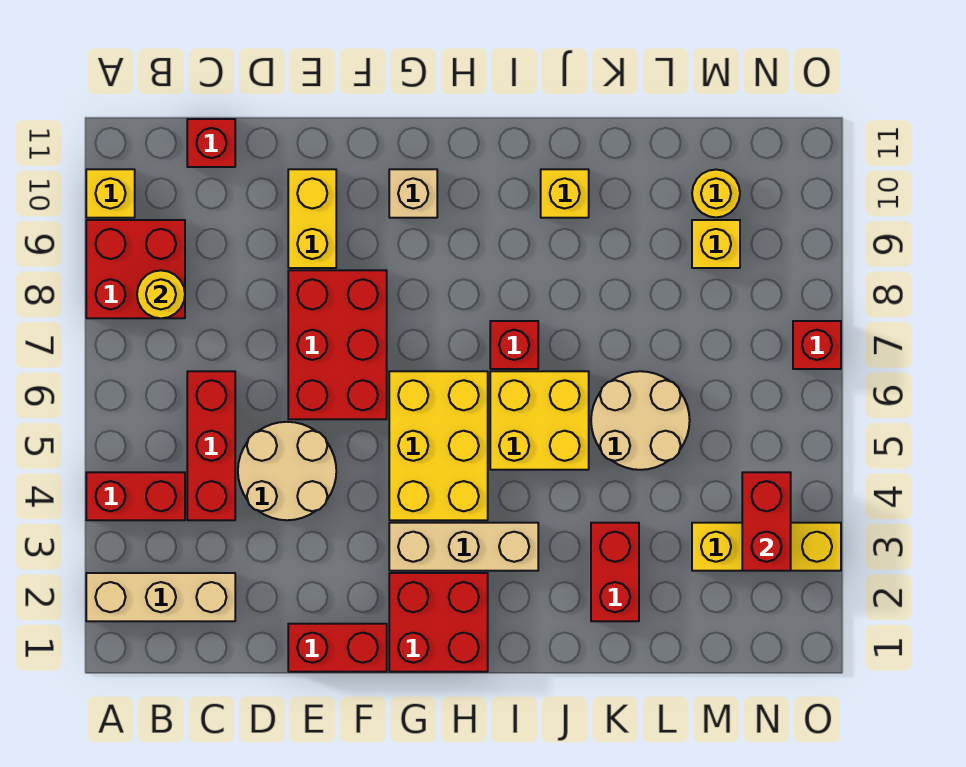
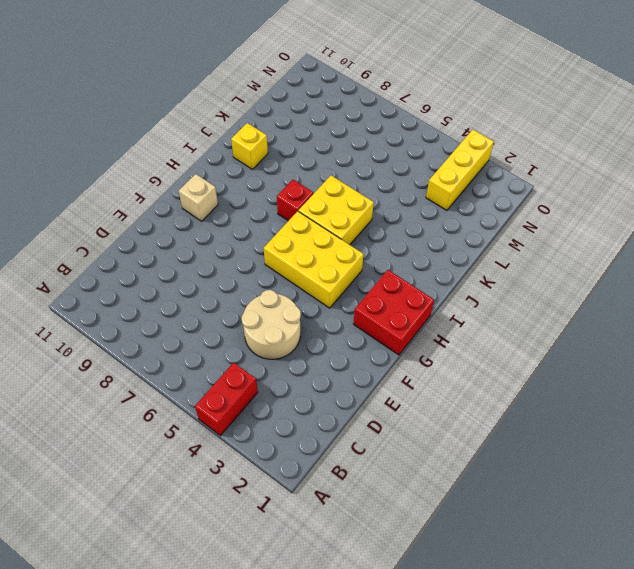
none -> tan 1x3 brick [86,573,235,621]
none -> red 2x2 brick [86,220,185,318]
none -> yellow 1x1 brick [86,169,135,218]

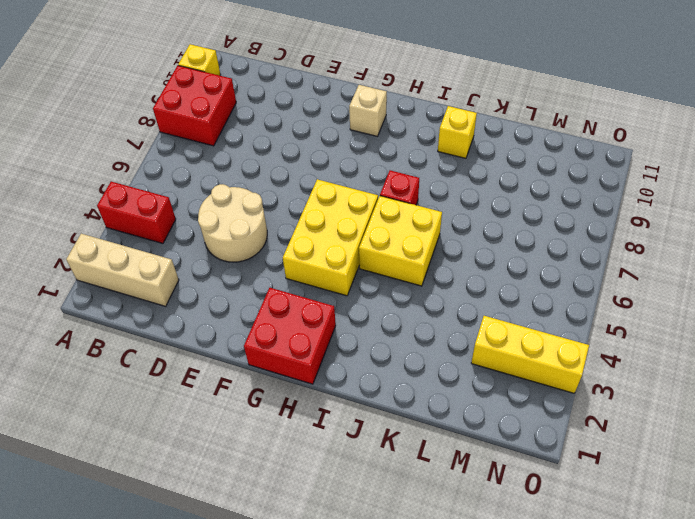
none -> red 1x3 brick [187,371,235,520]
none -> red 1x1 brick [187,119,235,167]
none -> red 1x2 brick [288,624,387,672]

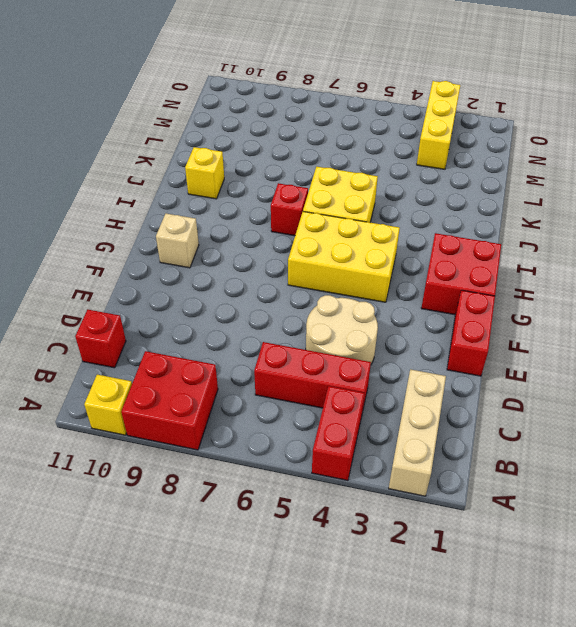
none -> red 2x3 brick [288,270,387,419]
none -> yellow 1x2 brick [288,169,336,268]
none -> tan 1x3 brick [389,523,538,571]

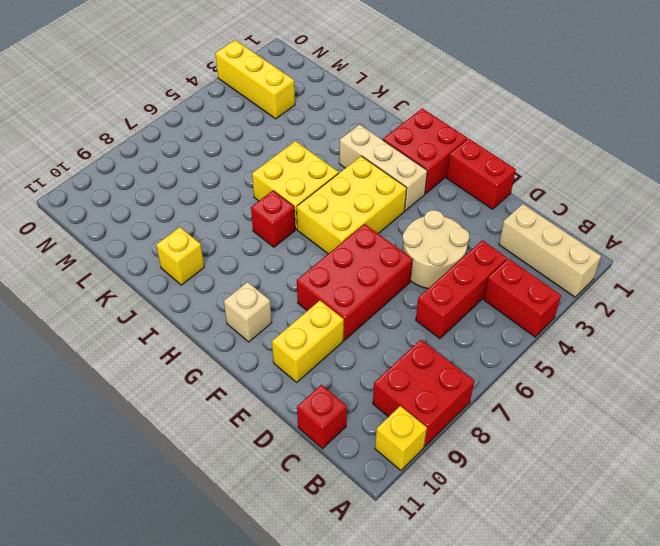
none -> red 1x2 brick [591,523,639,621]
none -> tan 2x2 round brick [591,371,690,470]
none -> yellow 1x1 brick [692,220,740,268]

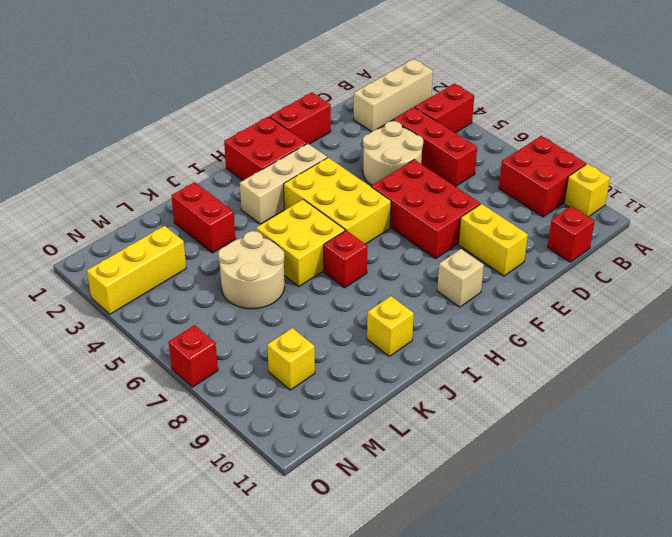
none -> yellow 1x1 round brick [692,170,740,217]
none -> yellow 1x1 round brick [137,270,185,318]
none -> red 1x2 brick [742,472,791,571]

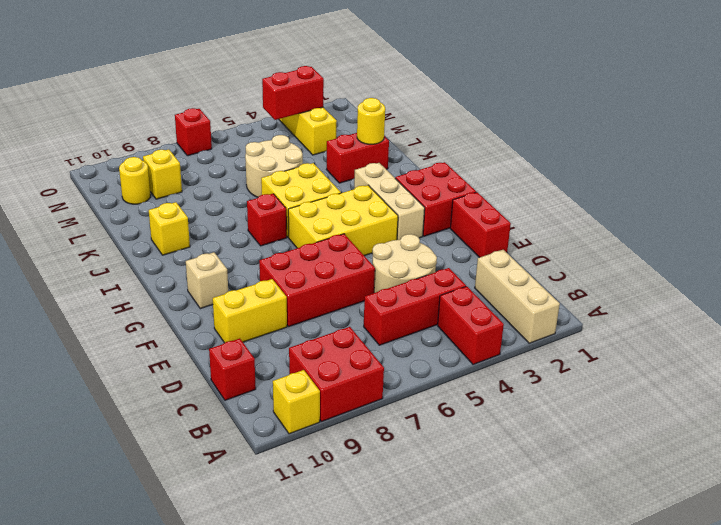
yellow 1x1 round brick [357,98,385,144] -> yellow 1x1 round brick moved to [137,270,185,318]

